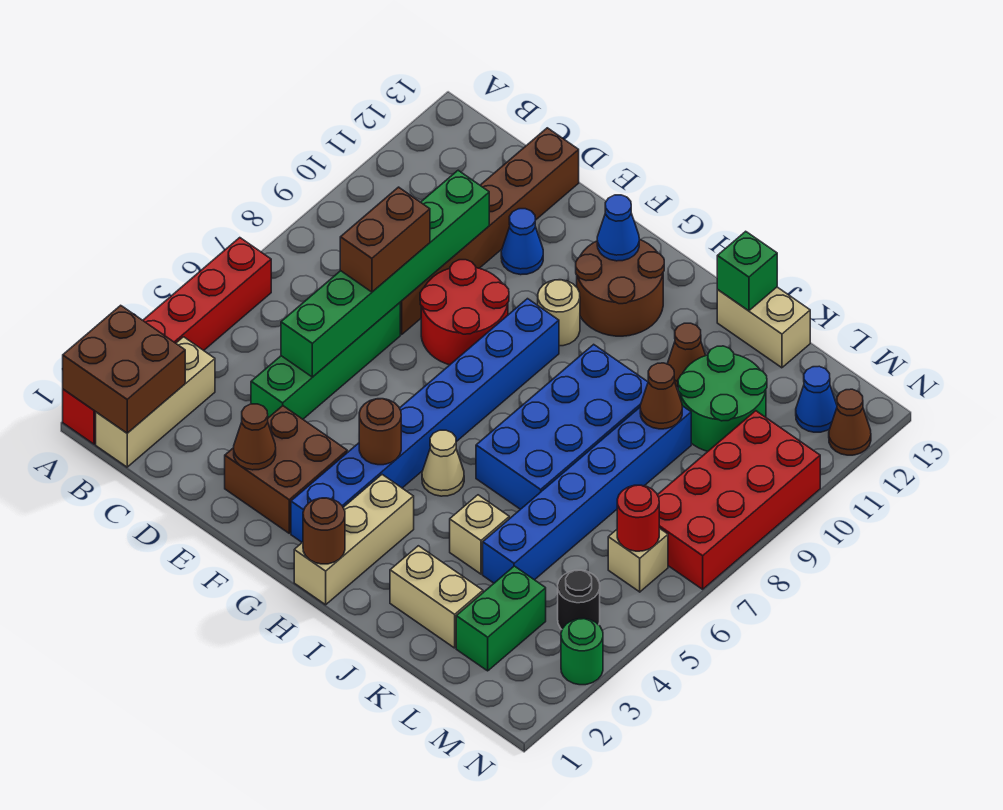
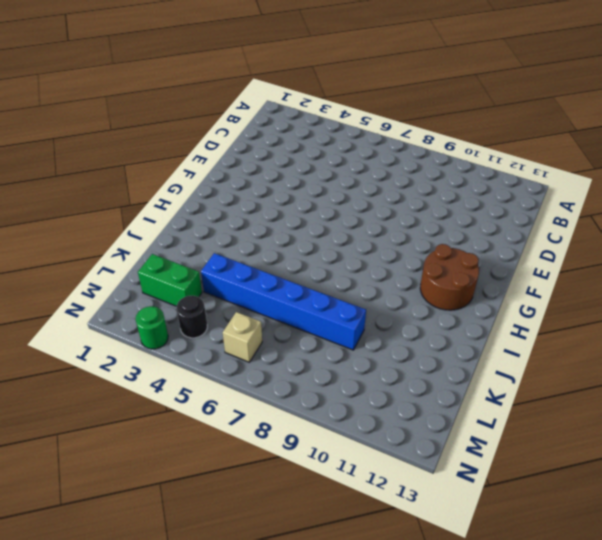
none -> red 1x6 brick [63,238,271,444]
none -> tan 1x3 brick [96,337,215,467]
none -> green 1x4 brick [251,303,400,419]
none -> brown 1x6 brick [400,128,579,335]

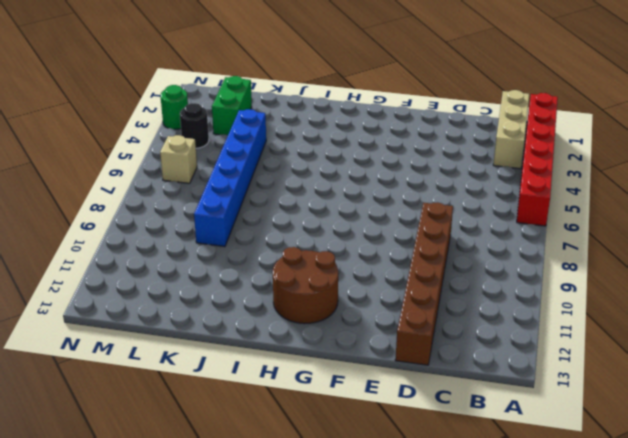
none -> green 1x4 brick [251,303,400,419]
none -> brown 2x2 brick [225,406,347,533]
none -> red 2x2 round brick [420,260,509,365]
none -> blue 1x1 cone [501,209,543,275]

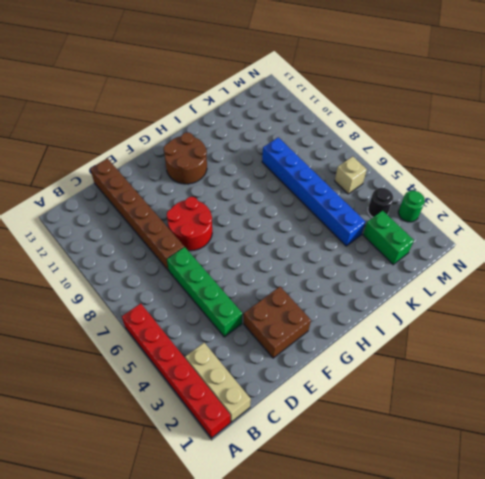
none -> blue 1x1 cone [501,209,543,275]
none -> blue 1x8 brick [291,299,559,542]
none -> tan 1x1 round brick [538,280,580,346]
none -> tan 1x3 brick [294,475,414,605]

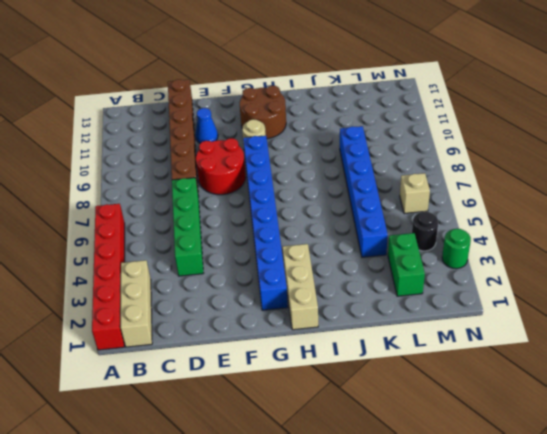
none -> brown 2x2 brick [225,406,347,533]
none -> tan 1x1 cone [422,430,464,496]
none -> blue 2x4 brick [476,344,648,509]
none -> tan 1x2 brick [390,546,483,648]

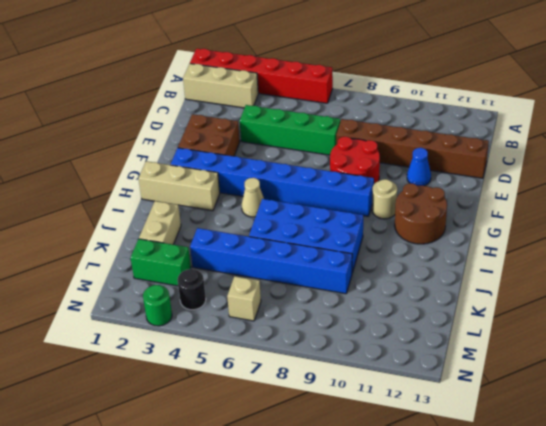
none -> tan 1x1 brick [450,495,509,574]
none -> brown 1x1 cone [667,323,706,387]
none -> tan 1x2 brick [717,287,810,368]
none -> green 2x2 round brick [678,346,767,451]

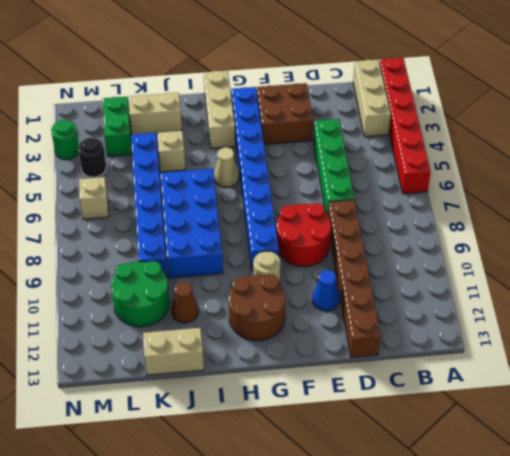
none -> red 2x4 brick [658,411,820,589]
none -> blue 1x1 cone [796,366,837,432]
none -> brown 1x1 cone [829,389,871,455]
none -> brown 2x2 brick [63,305,185,433]

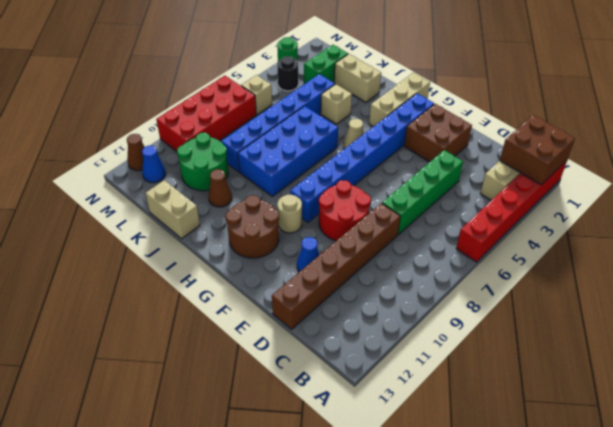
none -> green 1x6 brick [281,170,489,377]
none -> brown 1x1 cone [234,404,276,470]
none -> brown 1x1 round brick [359,399,401,465]
none -> blue 1x1 cone [597,195,639,261]

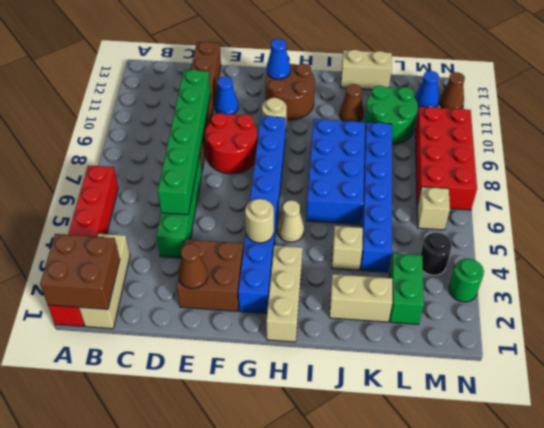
tan 1x1 round brick [245,199,274,243] -> brown 1x1 round brick [359,399,401,465]
none -> brown 1x1 round brick [303,498,345,564]
none -> green 1x1 brick [717,231,777,311]
none -> brown 1x1 cone [640,363,682,429]
none -> red 1x1 round brick [617,485,659,551]

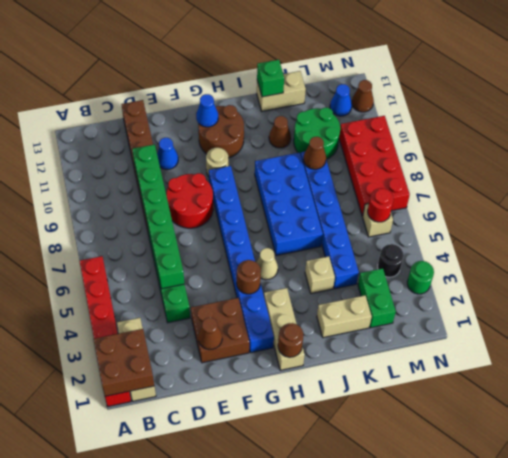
none -> brown 1x2 brick [340,187,430,292]

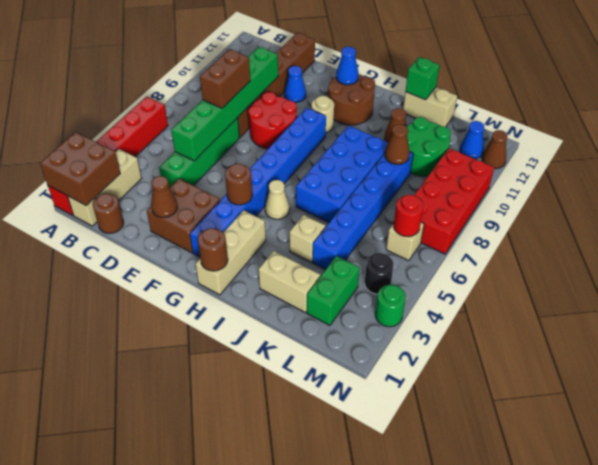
brown 1x1 round brick [93,194,124,233] -> none

